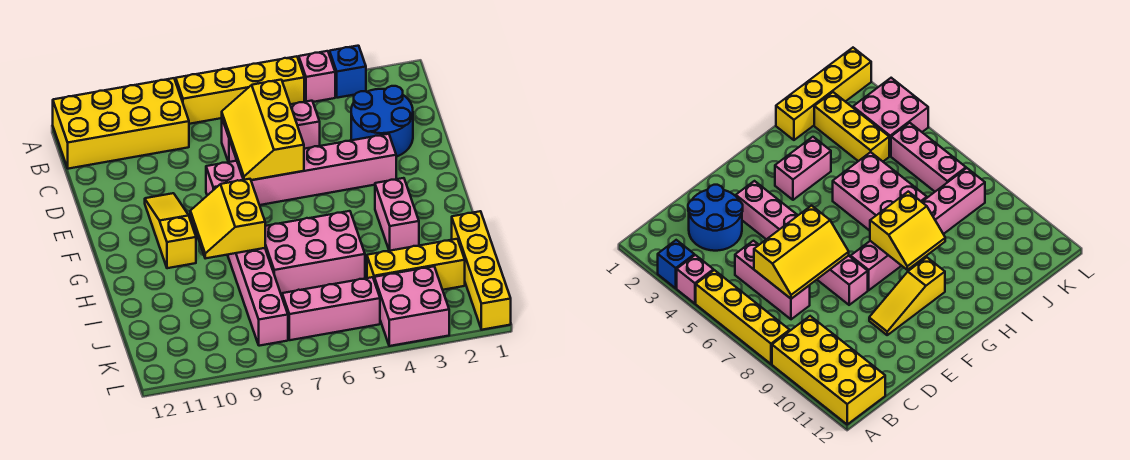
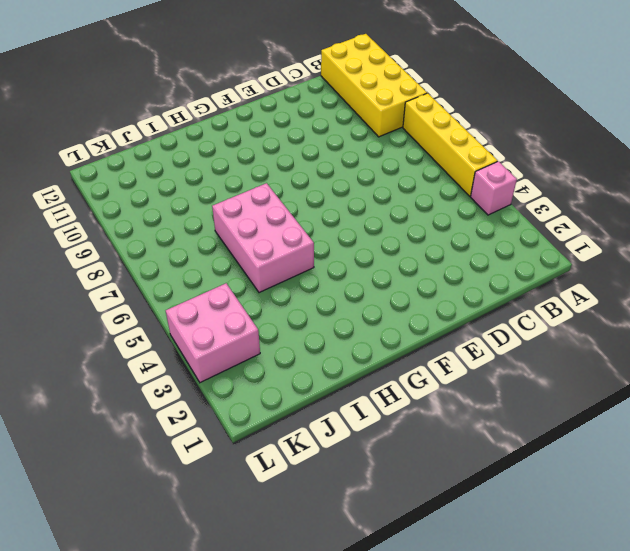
none -> blue 1x1 brick [329,46,366,98]
none -> blue 2x2 round brick [351,86,413,157]
none -> pink 1x3 brick [222,101,320,162]

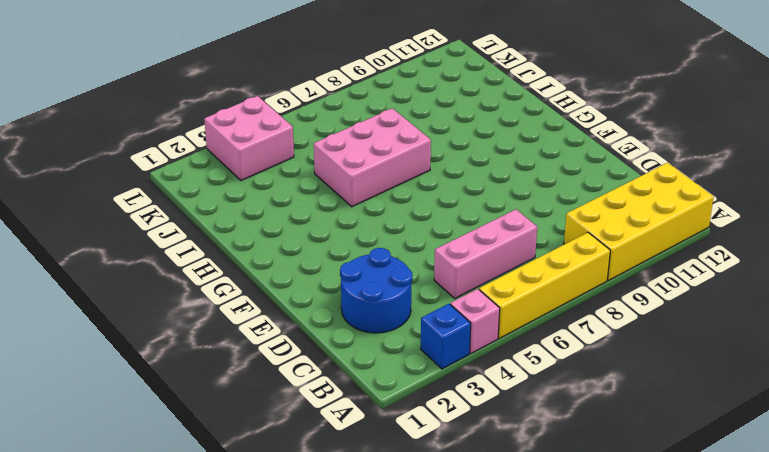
none -> pink 1x6 brick [206,134,396,205]
none -> yellow 1x3 slope [145,193,196,268]
none -> pink 1x6 brick [214,188,288,346]

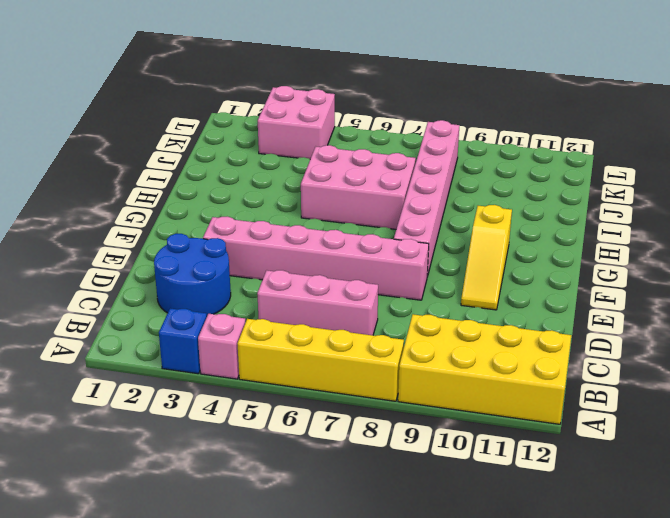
none -> pink 1x2 brick [375,178,419,251]
none -> yellow 1x4 brick [452,211,511,330]
none -> yellow 1x3 brick [367,239,465,290]

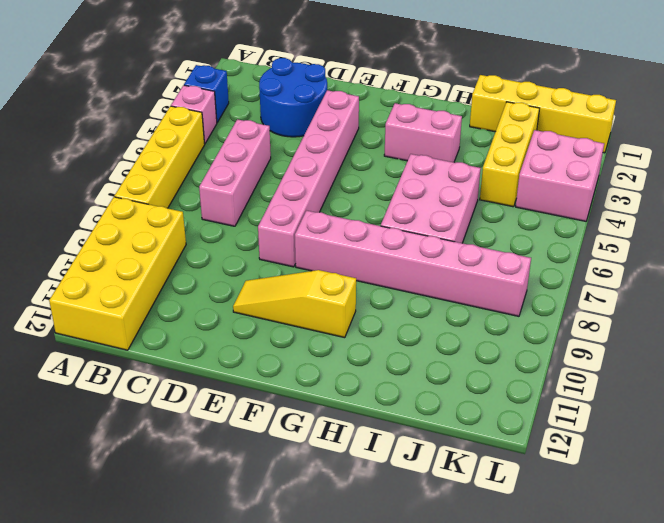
none -> pink 1x3 brick [282,277,380,340]
none -> yellow 2x3 slope [222,80,304,180]
none -> yellow 2x2 slope [190,179,265,258]

